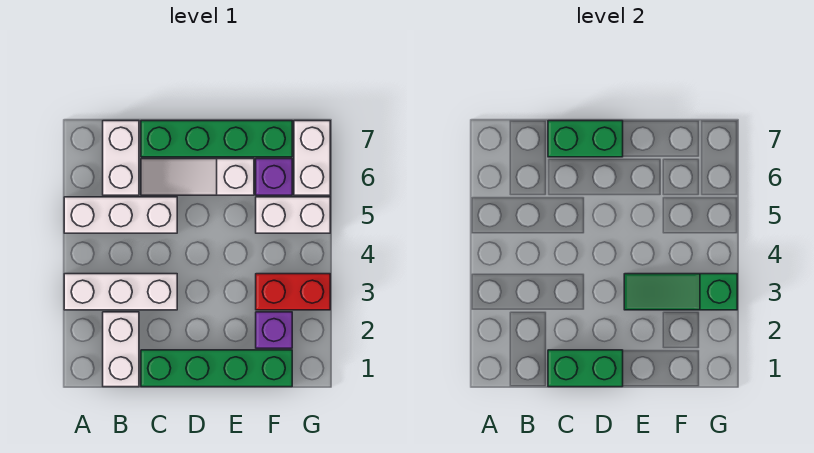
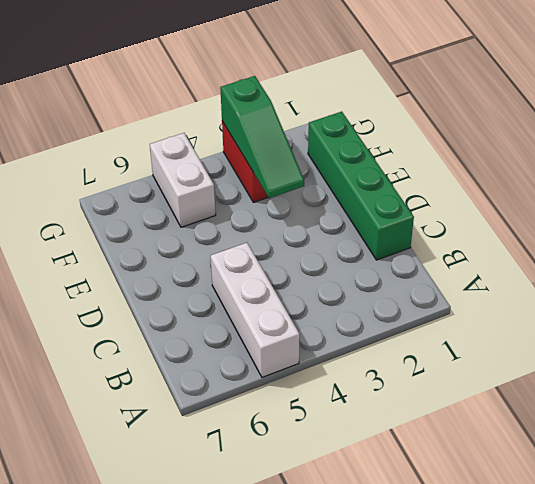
none -> white 1x3 brick [64,274,177,310]
none -> white 1x2 brick [103,312,139,387]
none -> white 1x2 brick [103,121,139,195]

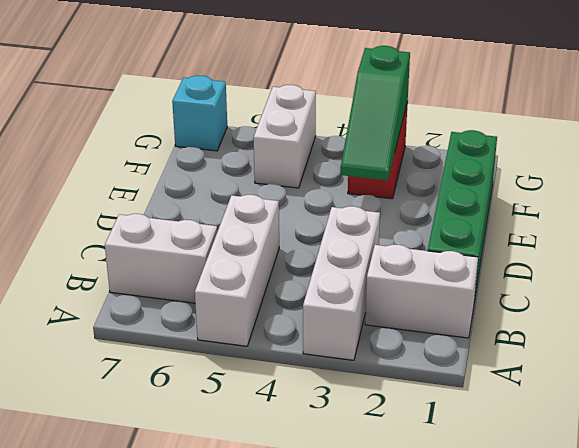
cyan 1x1 brick [172,76,227,151] -> white 1x2 brick [294,121,330,195]
none -> white 1x3 slope [141,159,254,195]
none -> green 1x4 brick [141,121,292,157]
none -> purple 1x1 brick [256,312,292,348]

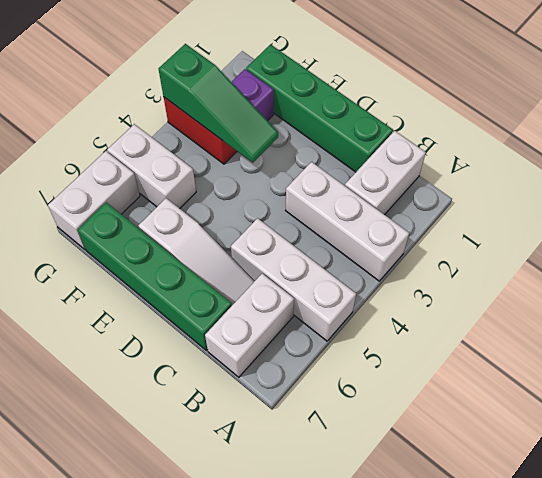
none -> purple 1x1 brick [256,159,292,195]
none -> green 1x2 brick [548,350,623,387]
none -> green 1x2 brick [548,121,623,157]

